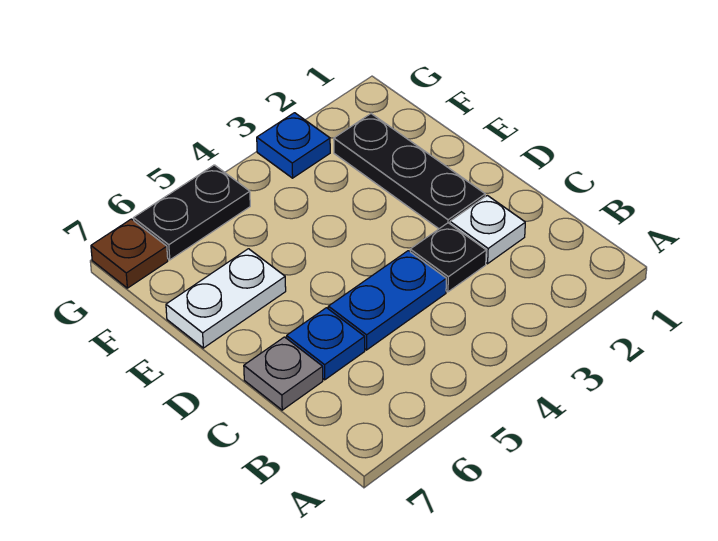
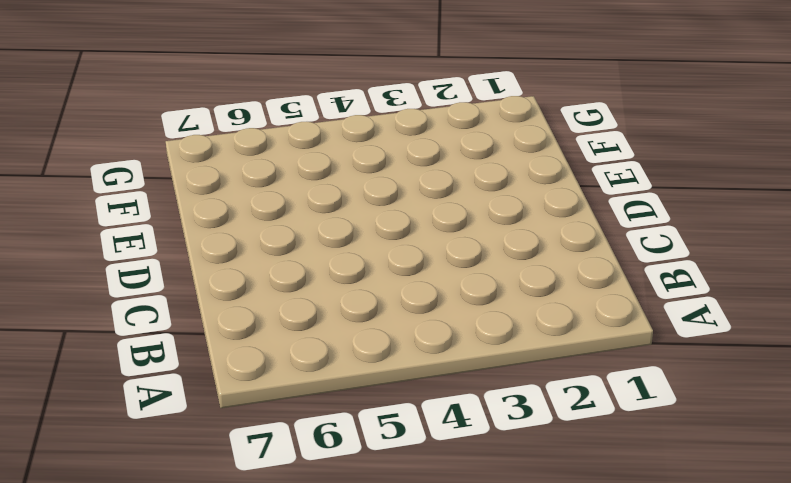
none -> white 1x1 plate [450,195,525,264]
none -> black 1x1 plate [410,223,486,292]

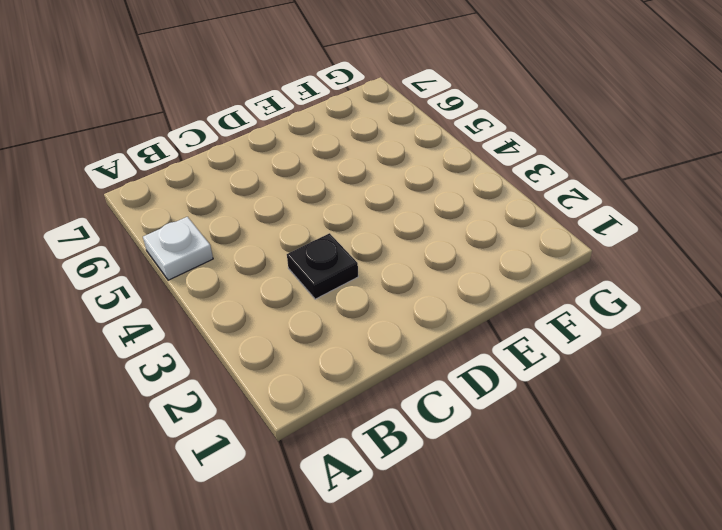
white 1x1 plate [143,217,213,280] -> white 1x1 plate moved to [450,195,525,264]
none -> blue 1x2 plate [328,251,446,350]
none -> blue 1x1 plate [287,308,365,380]

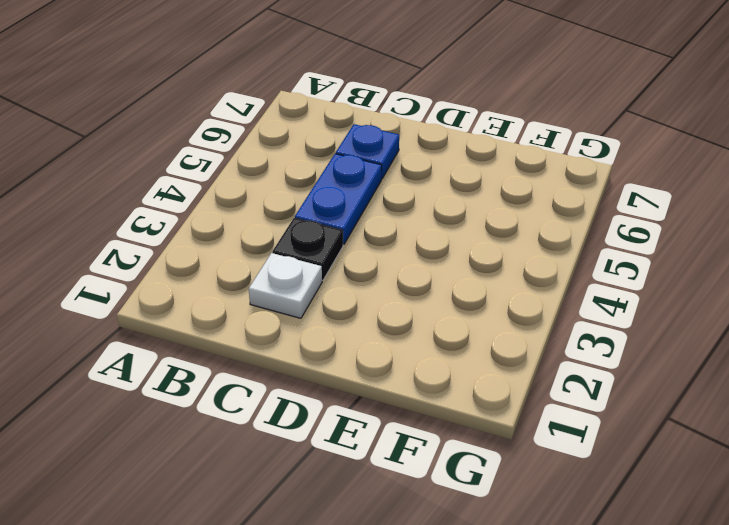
none -> grey 1x1 plate [244,337,323,410]
none -> black 1x3 plate [334,114,485,229]

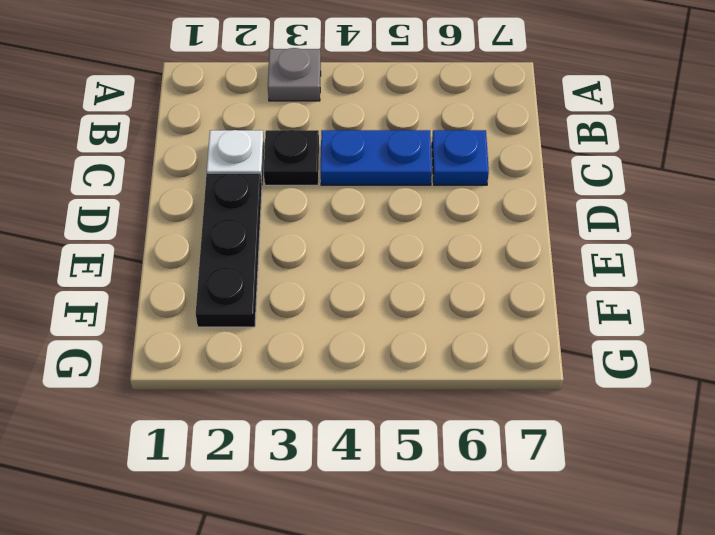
grey 1x1 plate [268,48,321,101] -> grey 1x1 plate moved to [244,337,323,410]
none -> white 1x2 plate [166,249,286,348]
none -> blue 1x1 plate [257,113,330,178]

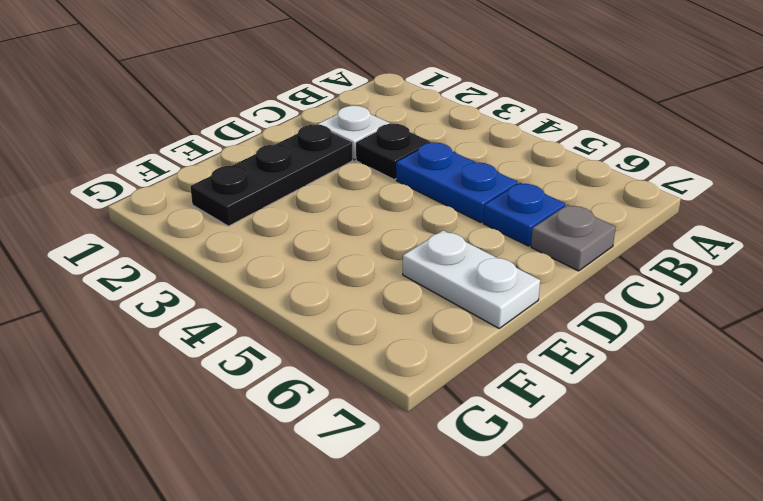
none -> blue 1x1 plate [257,113,330,178]
none -> black 1x2 plate [133,165,250,260]

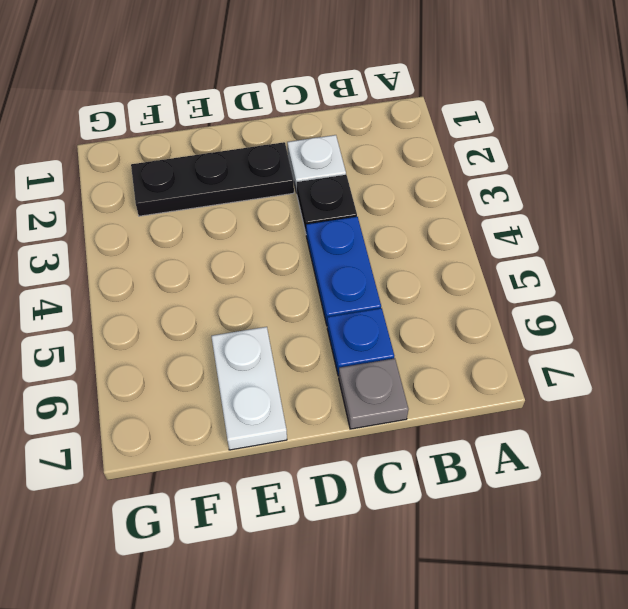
none -> blue 1x1 plate [257,113,330,178]
none -> black 1x2 plate [133,165,250,260]

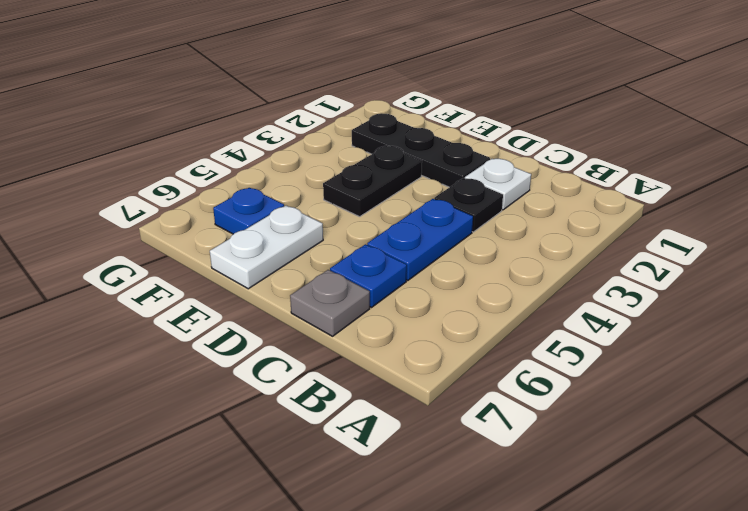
black 1x2 plate [323,146,422,217] -> black 1x2 plate moved to [133,165,250,260]
blue 1x1 plate [213,188,284,234] -> blue 1x1 plate moved to [257,113,330,178]
none -> brown 1x1 plate [91,219,168,288]

